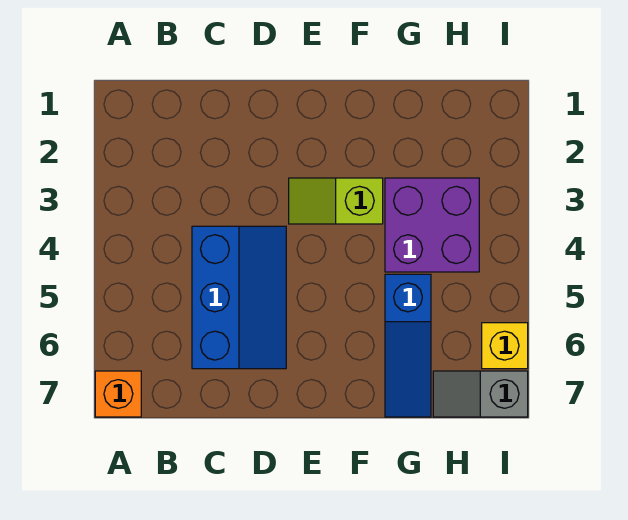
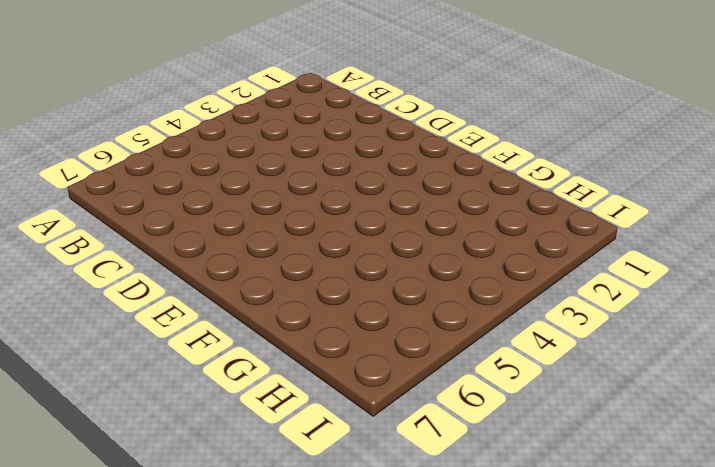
none -> orange 1x1 brick [95,371,141,417]
none -> blue 2x3 slope [192,226,286,369]

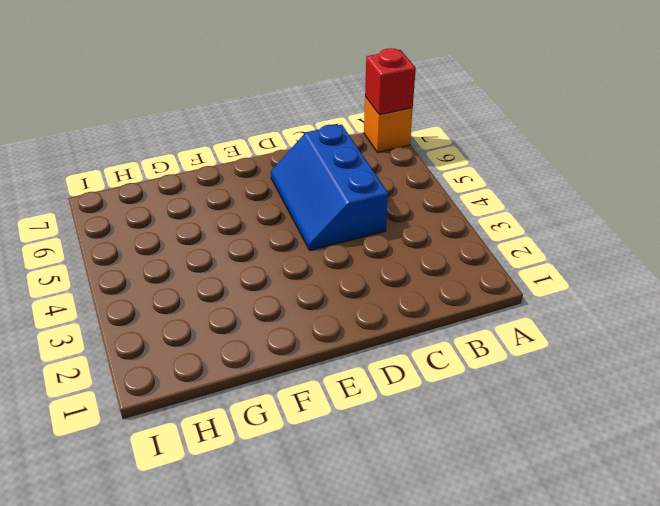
red 1x1 brick [365,48,416,115] -> none
none -> lime 1x2 slope [289,178,383,224]
none -> purple 2x2 brick [385,178,479,272]

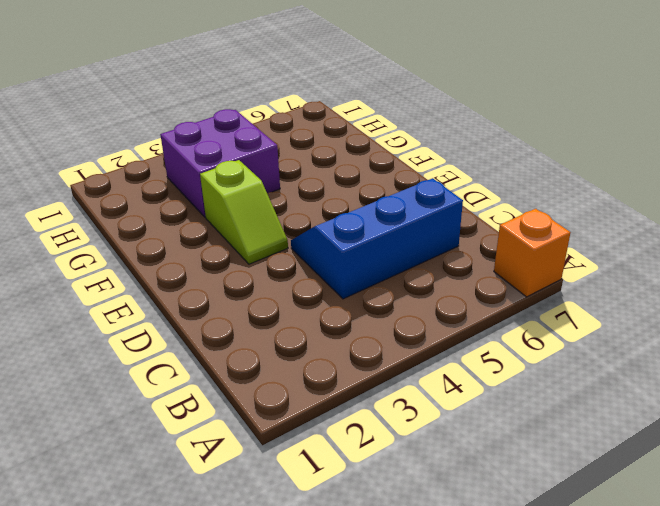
none -> blue 1x3 slope [385,274,431,417]
none -> grey 1x2 slope [433,371,528,417]

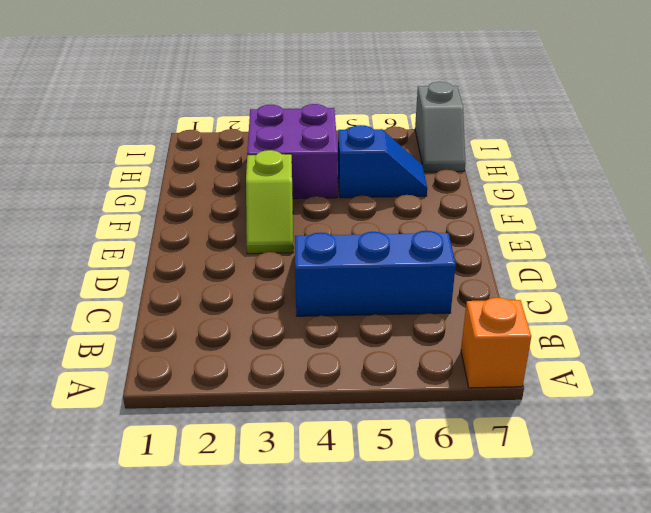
blue 1x2 slope [338,125,427,198] -> blue 1x3 slope [385,274,431,417]
none -> yellow 1x1 brick [482,323,528,369]

